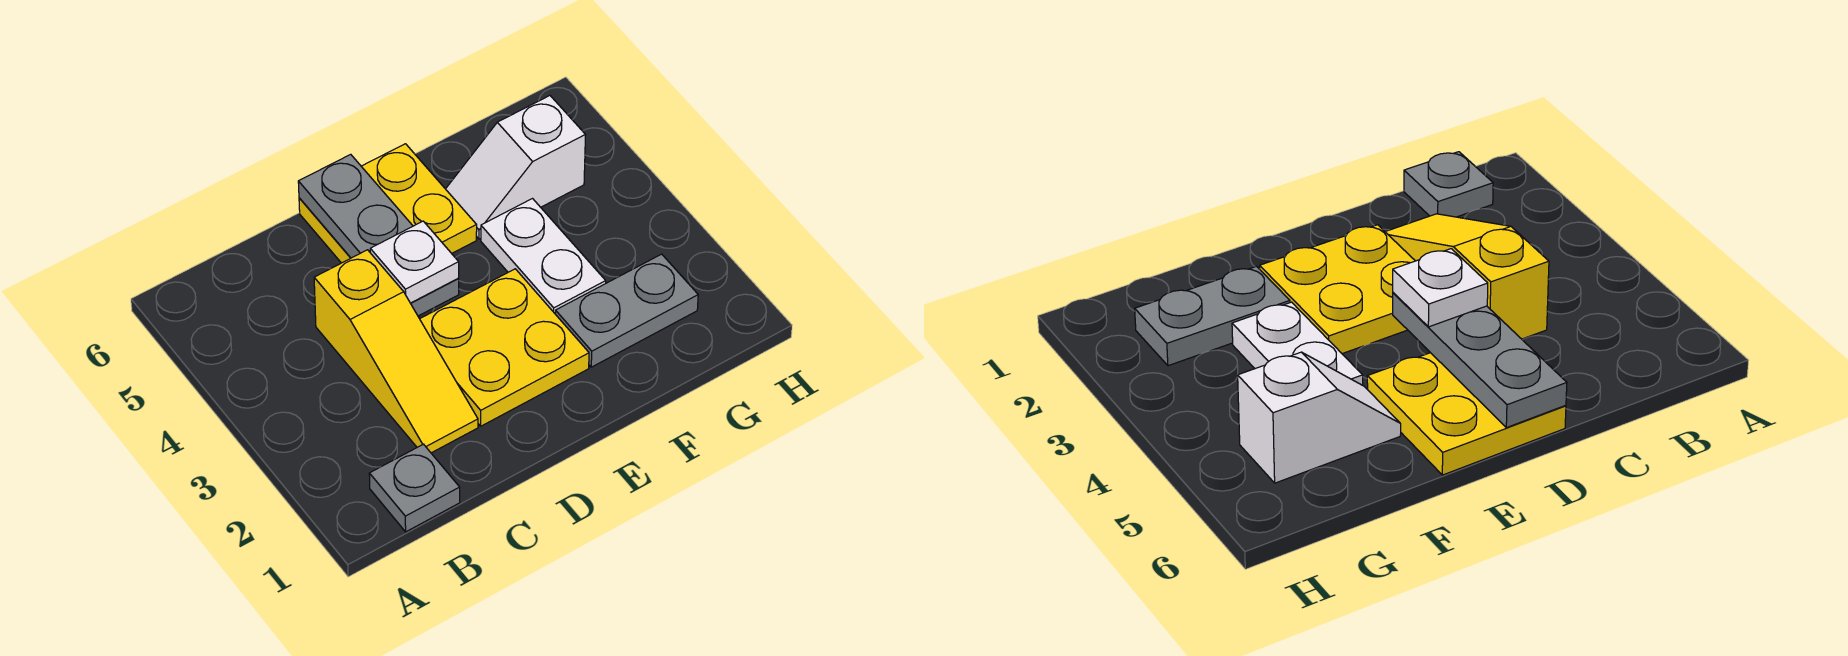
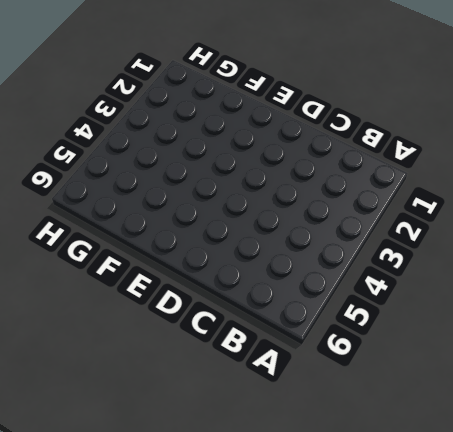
none -> grey 1x1 plate [369,444,460,532]
none -> yellow 1x3 slope [314,250,478,453]

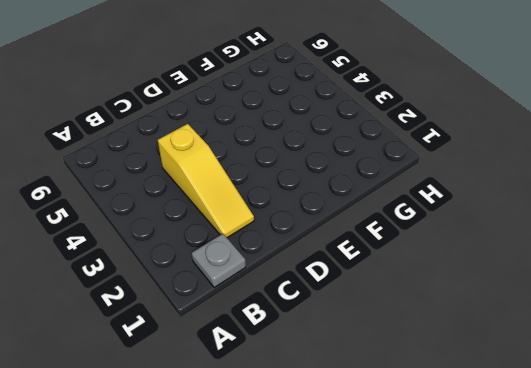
none -> yellow 2x2 plate [420,269,589,426]
none -> yellow 2x2 plate [299,144,477,263]

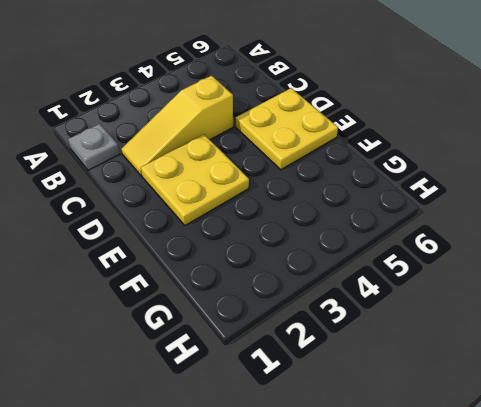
none -> grey 1x2 plate [555,254,698,367]
none -> white 1x2 plate [481,199,606,313]

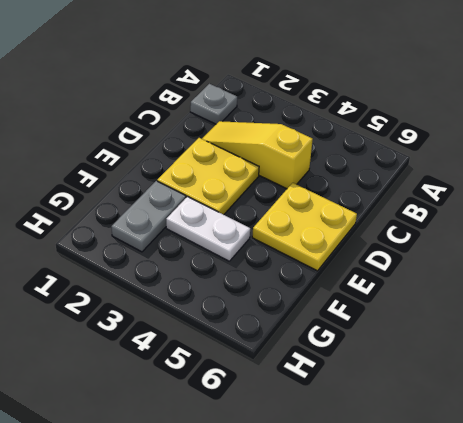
none -> white 1x2 slope [446,96,585,239]
none -> grey 1x3 plate [298,154,459,316]

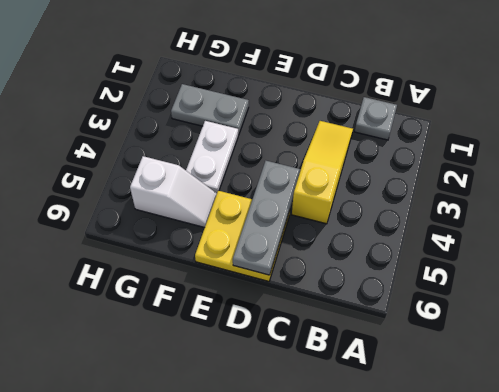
none -> yellow 2x2 plate [420,269,589,426]
none -> white 1x1 plate [370,221,459,303]

